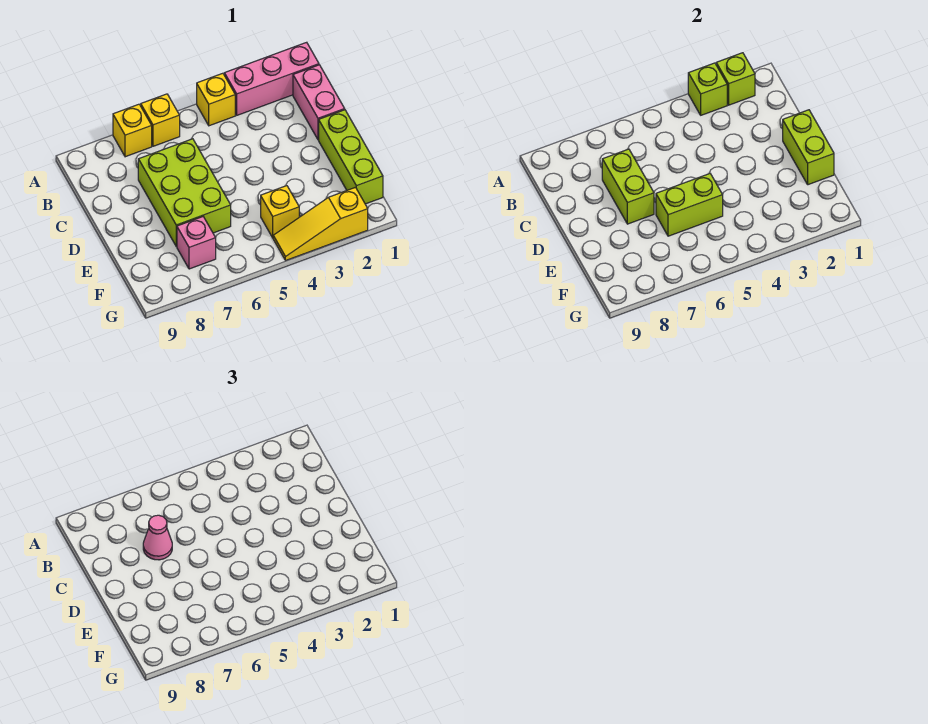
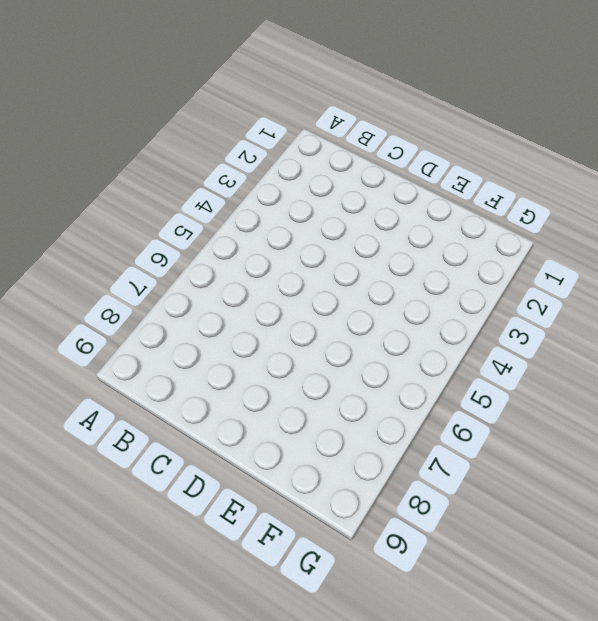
none -> pink 1x3 brick [224,42,319,115]
none -> yellow 1x1 brick [197,73,235,126]
none -> yellow 1x1 brick [141,94,180,146]

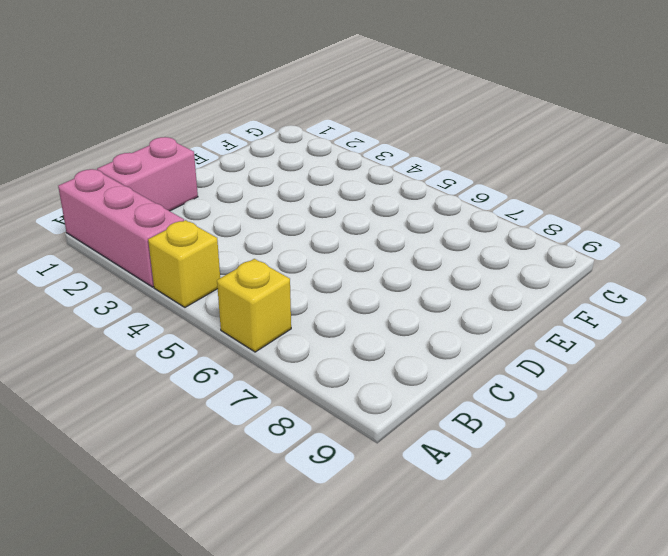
none -> yellow 1x1 brick [113,104,152,157]
none -> lime 2x3 brick [138,139,231,246]
none -> lime 1x3 brick [319,110,383,204]

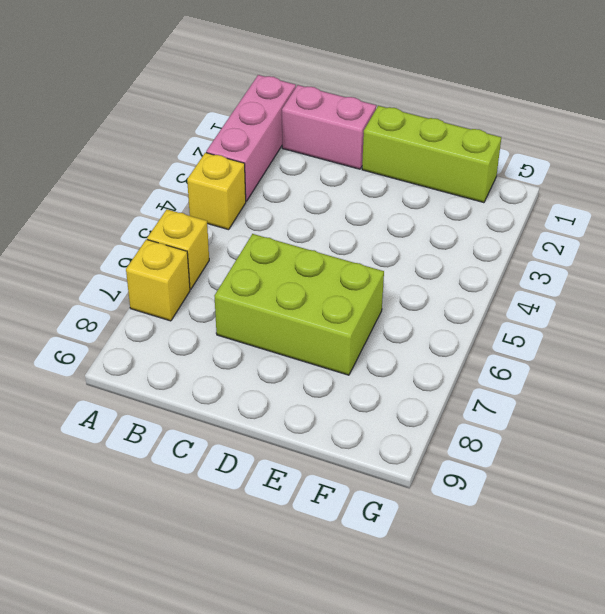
none -> yellow 1x1 brick [261,186,299,238]
none -> pink 1x1 brick [177,217,216,269]
none -> yellow 1x3 slope [273,187,368,260]

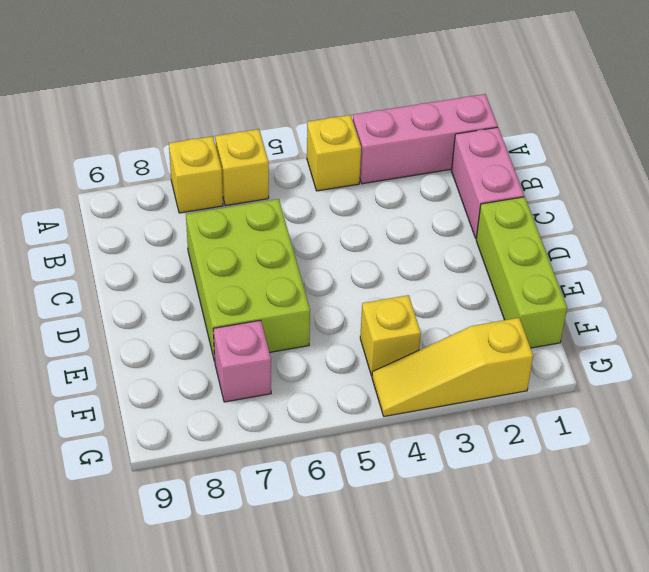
none -> lime 1x1 brick [716,53,755,105]
none -> lime 1x1 brick [688,63,727,115]
none -> lime 1x2 brick [602,149,654,224]

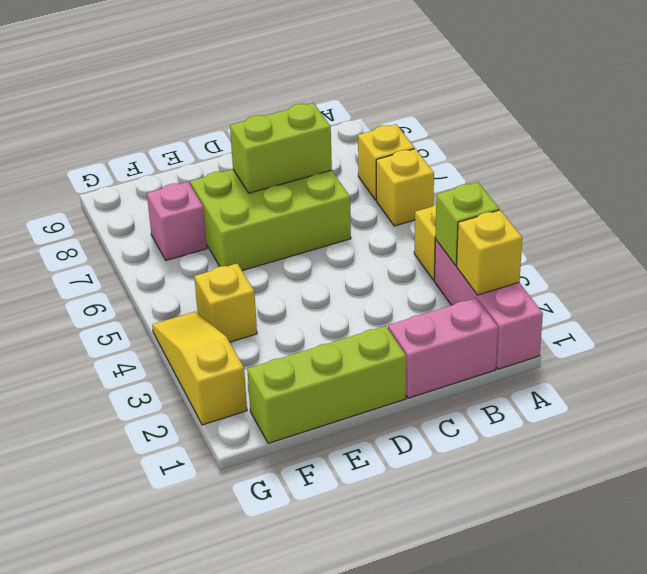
yellow 1x1 brick [457,210,522,295] -> lime 1x1 brick [716,53,755,105]
none -> lime 1x2 brick [783,110,834,185]
none -> lime 1x2 brick [656,174,723,236]
none -> pink 1x1 cone [143,515,172,560]

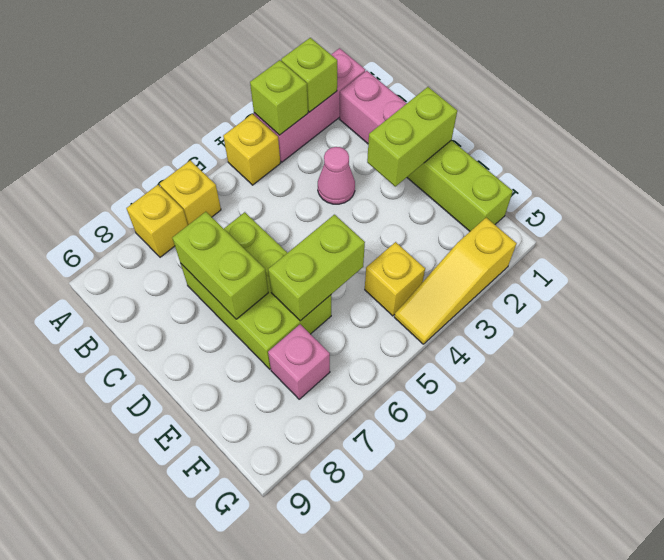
pink 1x1 cone [318,147,355,204] -> pink 1x1 cone moved to [143,515,172,560]
lime 1x2 brick [367,87,457,186] -> lime 1x2 brick turned to [783,110,834,185]

